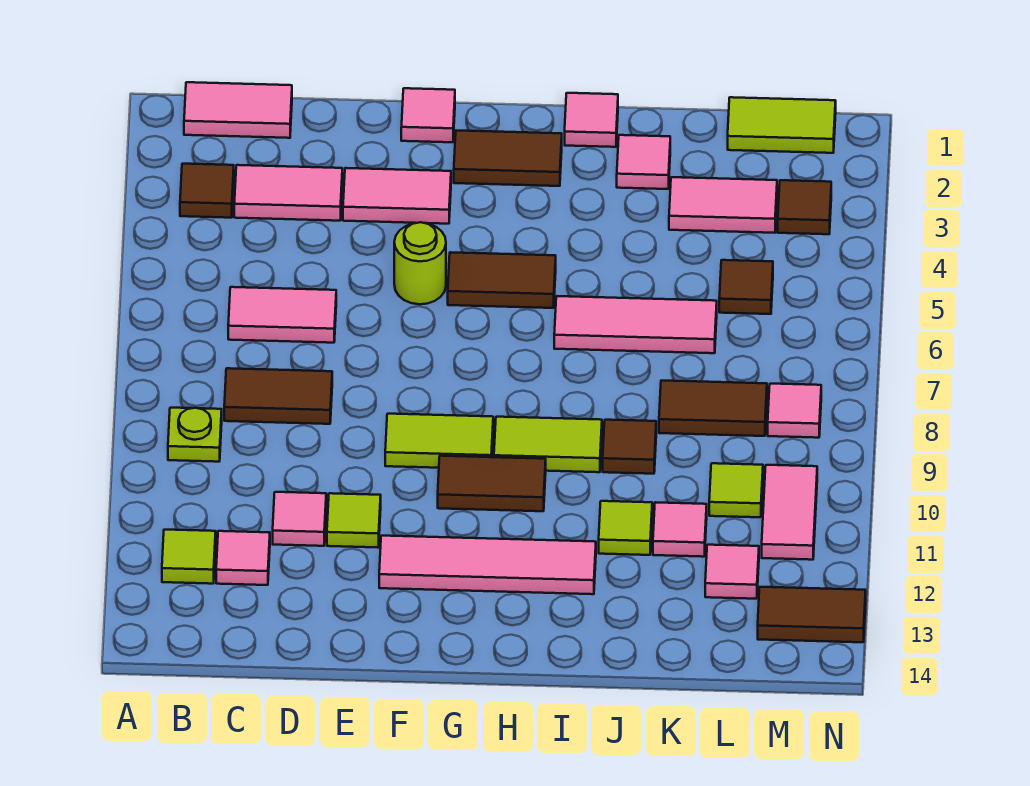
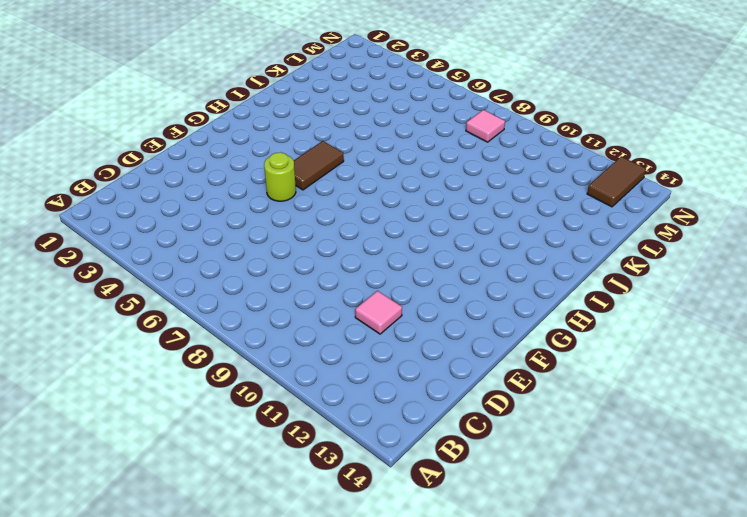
none -> pink 1x2 tile [184,82,292,138]
none -> brown 1x1 tile [180,164,234,218]
none -> lime 1x1 plate [168,408,222,462]
none -> lime 1x1 tile [162,530,216,584]

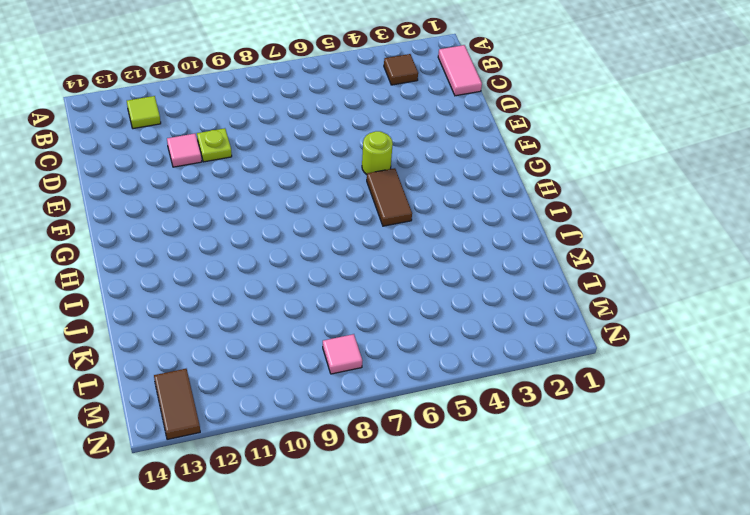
lime 1x1 plate [197,128,232,162] -> lime 1x1 plate moved to [168,408,222,462]
none -> pink 1x2 tile [234,165,342,221]
none -> pink 1x2 tile [228,287,336,343]
none -> brown 1x2 tile [224,368,332,424]
none -> pink 1x1 tile [216,531,270,585]

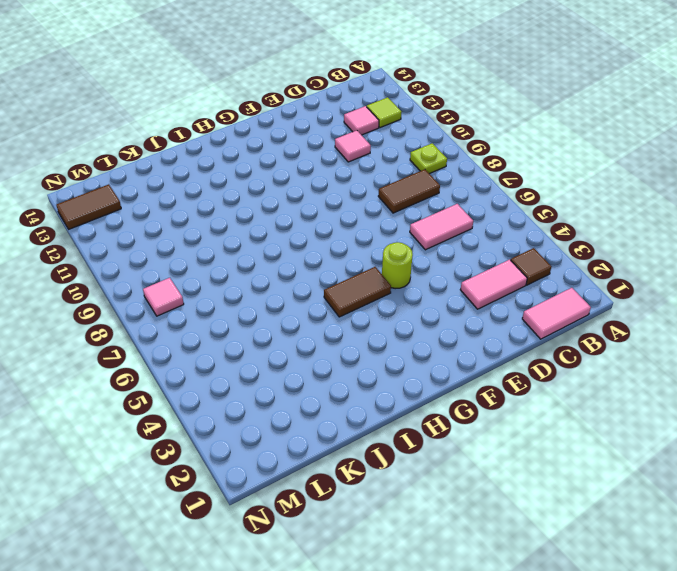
none -> pink 1x2 tile [343,168,451,224]
none -> lime 1x1 tile [327,493,381,548]
none -> pink 1x1 tile [401,88,455,142]
none -> lime 1x2 tile [385,414,493,468]

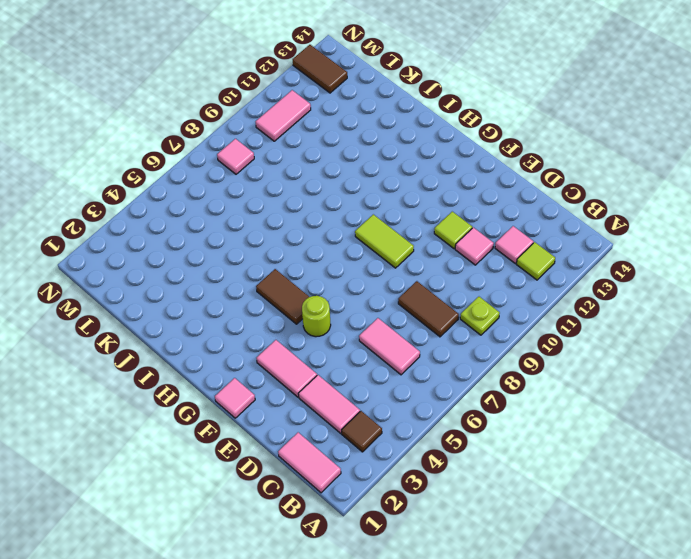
none -> pink 1x4 tile [379,536,596,594]
none -> brown 1x2 tile [454,131,562,186]
none -> brown 1x2 tile [438,456,546,511]
none -> lime 1x2 tile [494,417,602,472]

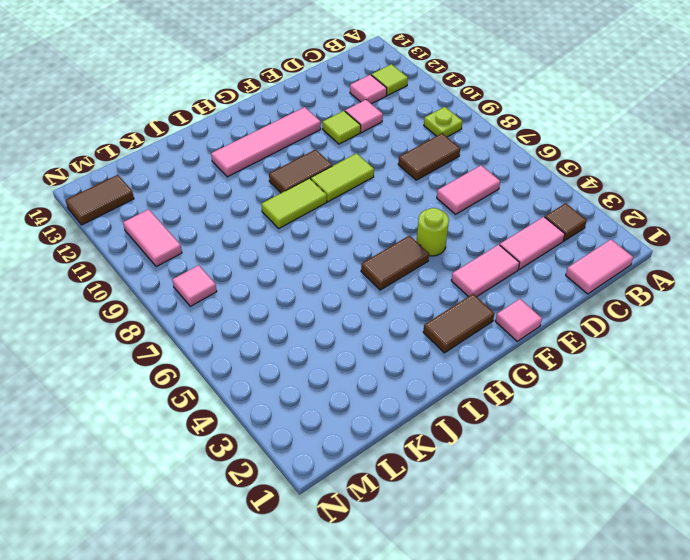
none -> pink 1x1 tile [565,93,618,147]
none -> pink 1x3 tile [554,296,717,353]
none -> pink 1x1 tile [617,135,670,189]
none -> brown 1x1 tile [603,420,656,474]

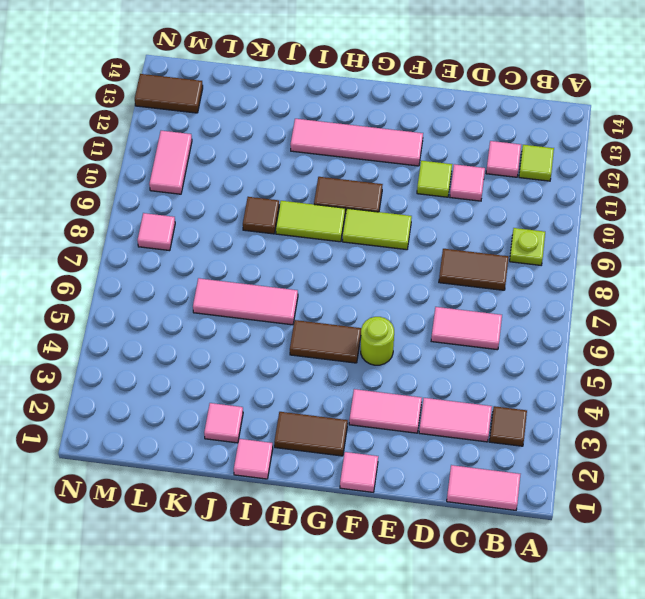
none -> lime 1x1 tile [599,501,652,555]
none -> pink 1x2 tile [669,177,777,233]
none -> brown 1x2 tile [659,381,767,436]
none -> pink 1x1 tile [653,502,707,557]

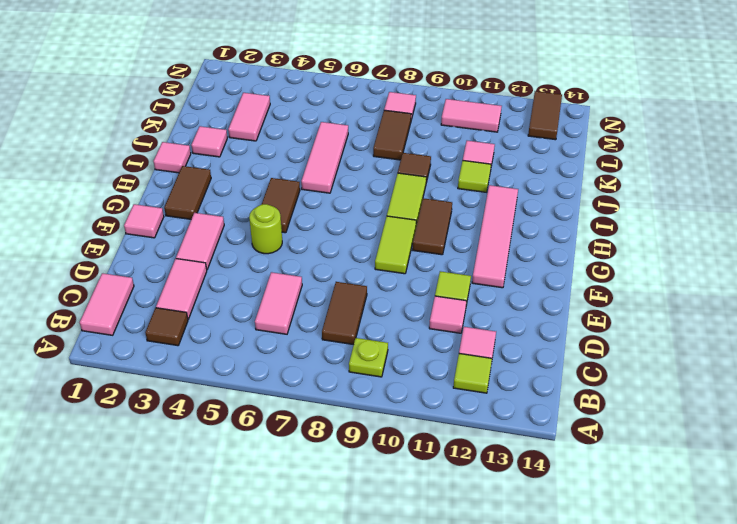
none -> lime 1x2 tile [728,97,836,153]
none -> brown 1x1 tile [719,260,773,314]
none -> lime 1x1 tile [709,463,763,517]
none -> pink 1x1 tile [705,545,759,599]

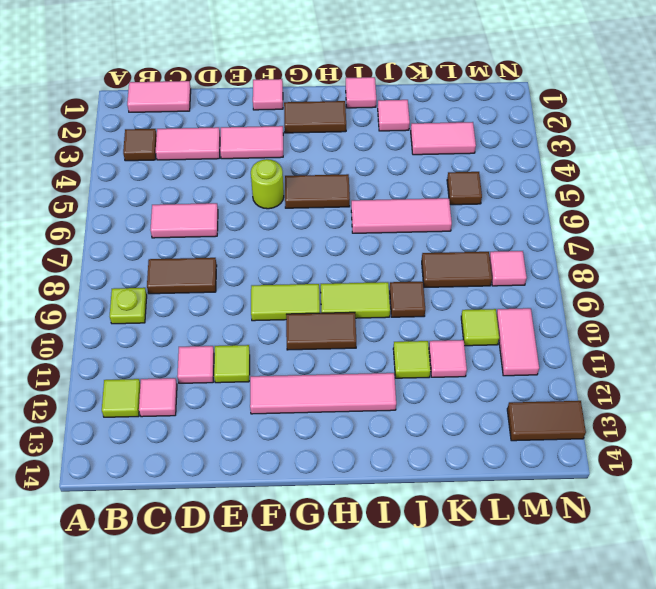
none -> lime 1x2 tile [728,97,836,153]
none -> pink 1x1 tile [705,545,759,599]
none -> brown 1x1 tile [778,180,831,234]

